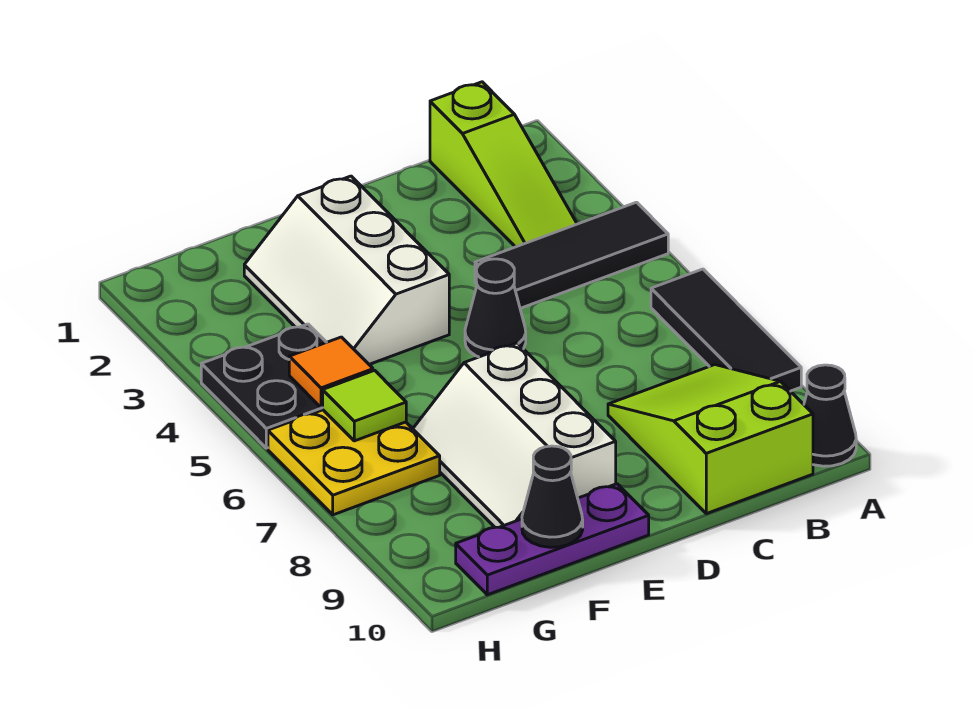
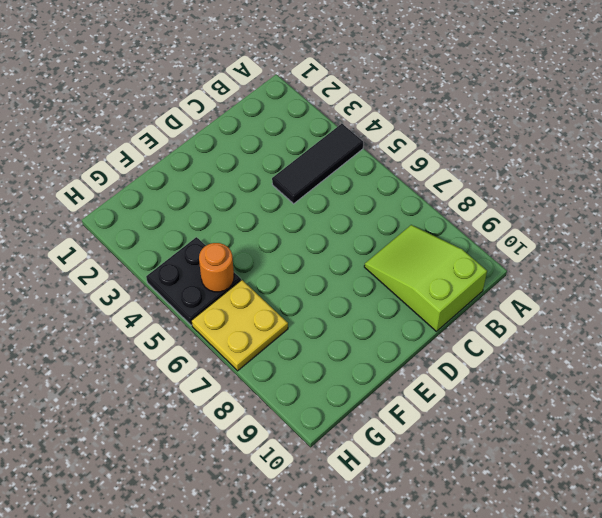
orange 1x1 round brick [199,243,234,292] -> orange 1x1 tile [289,337,373,408]
none -> black 1x3 tile [651,269,801,391]
none -> black 1x1 cone [804,365,856,466]
none -> lime 1x3 slope [430,82,577,247]

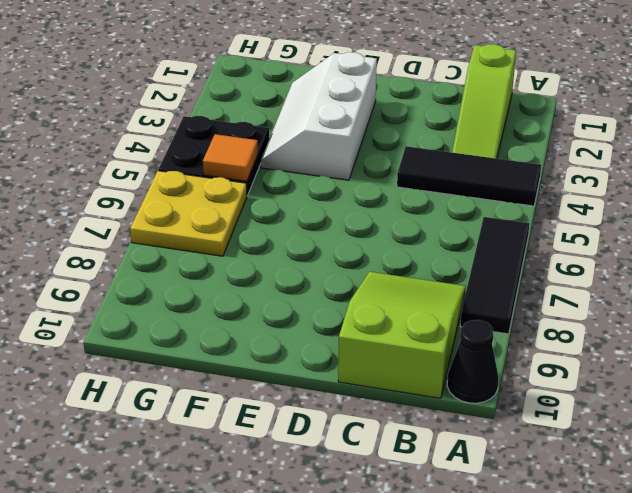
none -> black 1x1 cone [465,259,526,357]
none -> white 2x3 slope [413,343,616,527]
none -> purple 1x3 plate [456,484,649,595]

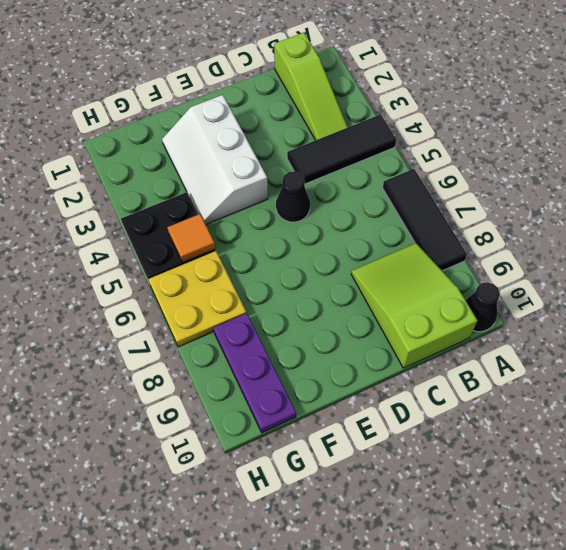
purple 1x3 plate [214,313,296,433] -> purple 1x3 plate turned to [456,484,649,595]
none -> white 2x3 slope [413,343,616,527]
none -> black 1x1 cone [522,446,583,547]
none -> lime 1x1 tile [323,370,406,441]

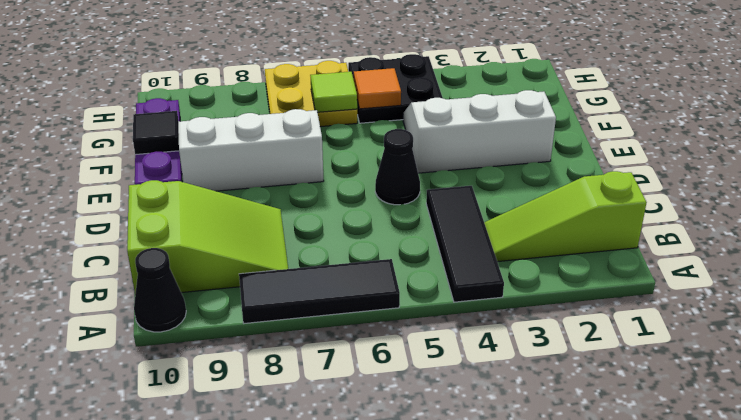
black 1x1 tile [133,111,179,155] -> black 1x1 cone [522,446,583,547]

